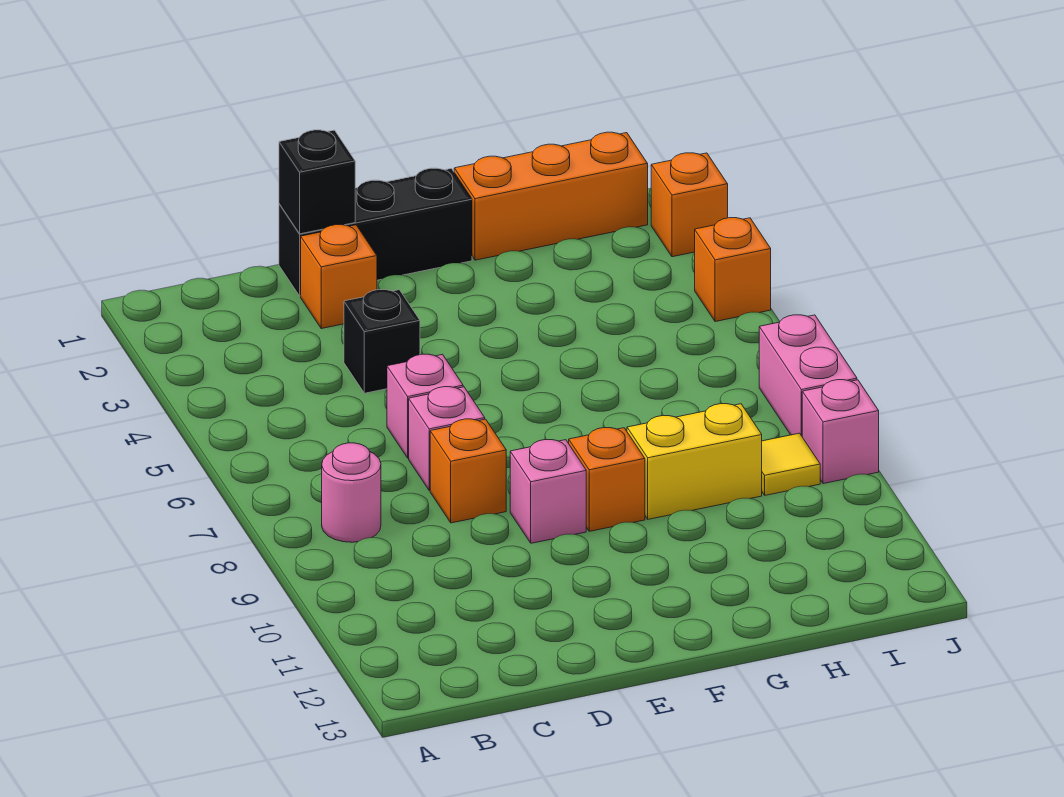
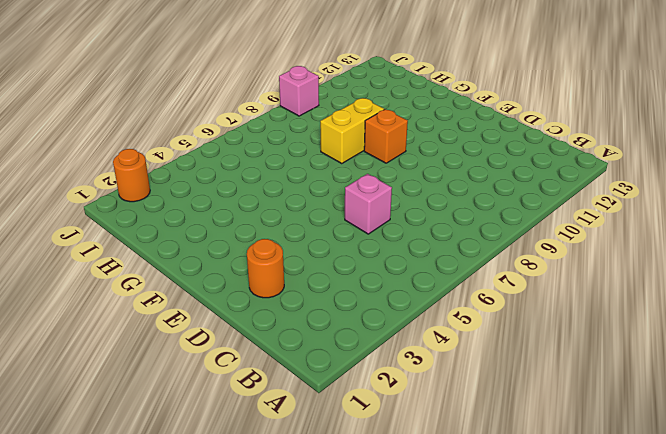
orange 1x1 round brick [247,239,284,298] -> orange 1x1 brick [301,225,377,329]
yellow 1x2 brick [320,98,384,164] -> yellow 1x2 brick turned to [627,404,762,519]
orange 1x1 round brick [113,149,150,202] -> orange 1x1 brick [651,153,728,257]
none -> pink 1x1 round brick [322,443,381,542]
none -> black 1x3 brick [279,168,472,296]
none -> black 1x1 brick [344,290,420,393]

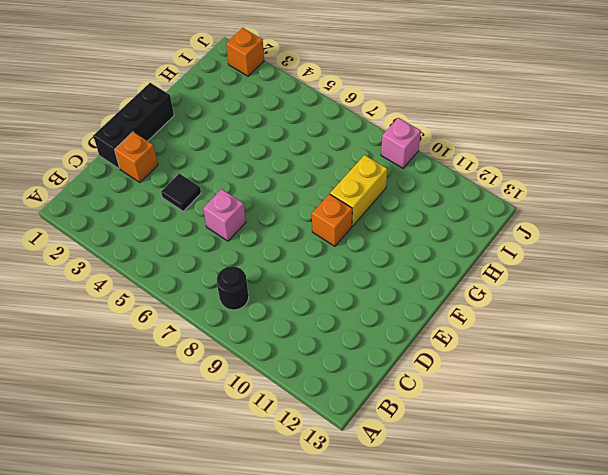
black 1x1 round brick [217,266,249,310] -> pink 1x1 round brick [322,443,381,542]
black 1x1 tile [161,173,201,211] -> black 1x1 brick [344,290,420,393]
none -> pink 1x1 brick [409,387,485,491]
none -> orange 1x1 brick [430,419,506,523]
none -> pink 1x1 brick [510,440,586,543]

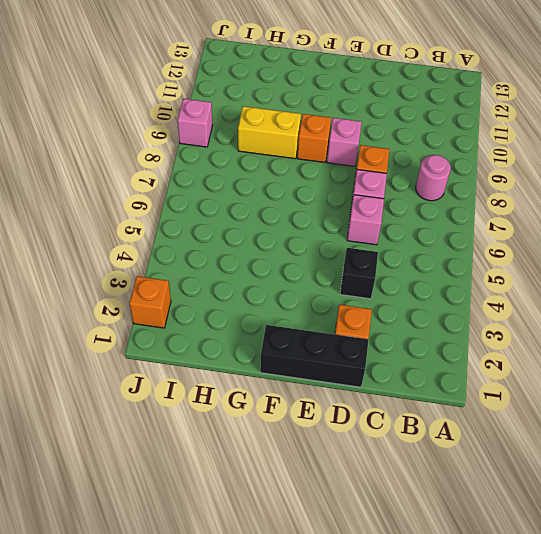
none -> orange 1x3 brick [454,132,648,260]
none -> yellow 1x1 tile [762,433,820,495]
none -> orange 1x1 brick [695,218,771,322]

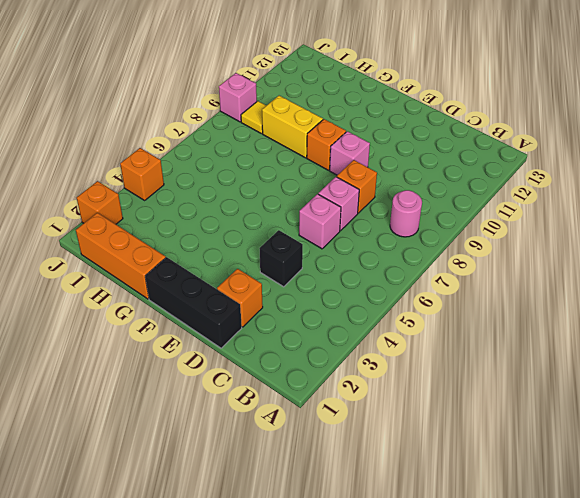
none -> pink 1x2 brick [759,315,857,436]
none -> black 1x1 brick [279,130,355,234]

